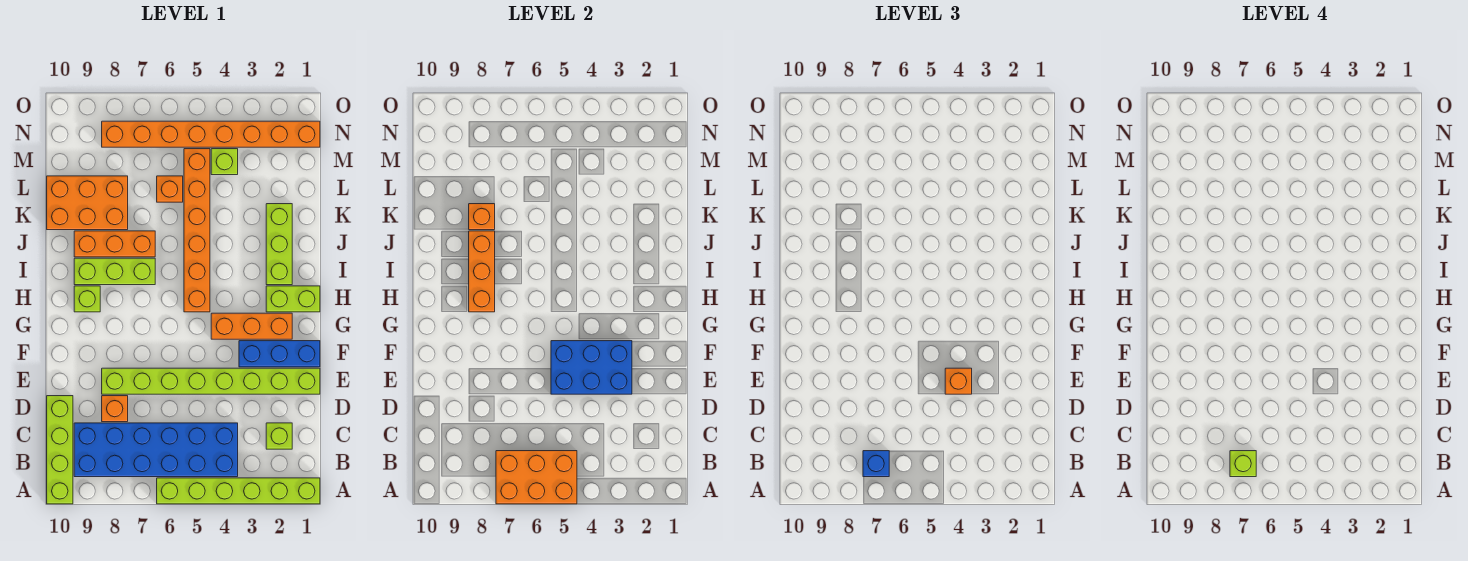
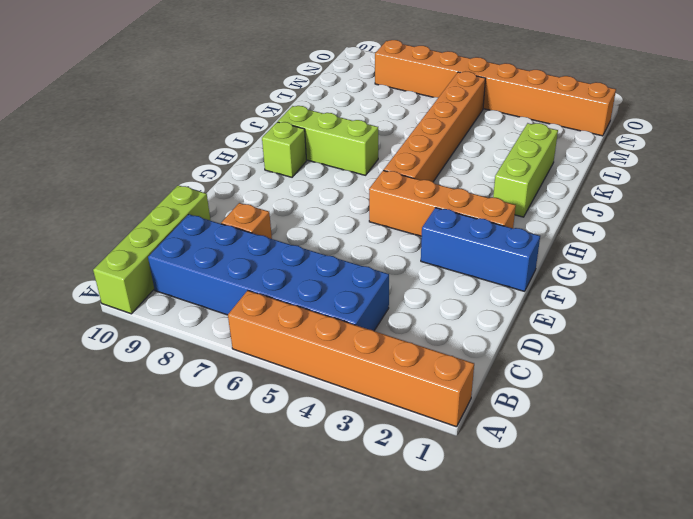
orange 1x6 brick [228,290,474,427] -> lime 1x6 brick [157,478,320,504]
orange 1x4 brick [369,170,516,236] -> orange 1x3 brick [211,313,292,339]
none -> lime 1x1 brick [266,423,292,449]
none -> lime 1x8 brick [102,368,320,394]
none -> lime 1x2 brick [266,286,320,312]

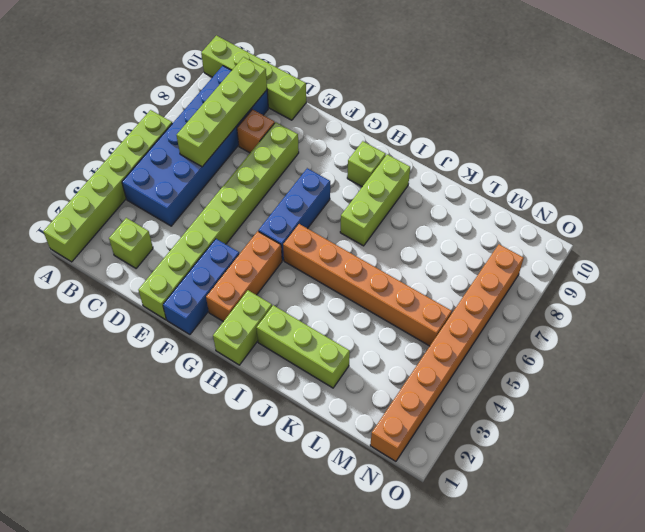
lime 1x4 brick [177,57,267,167] -> none
blue 1x3 brick [258,168,330,260] -> none
none -> orange 1x3 brick [74,231,155,257]
none -> orange 2x3 brick [47,176,128,230]
none -> orange 1x1 brick [157,176,183,202]

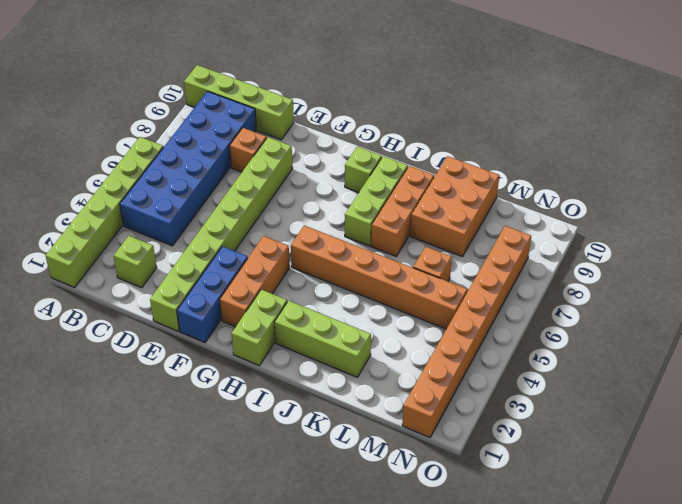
none -> lime 1x1 brick [211,149,238,175]
none -> orange 2x3 brick [496,451,577,504]
none -> blue 2x3 brick [551,341,632,394]

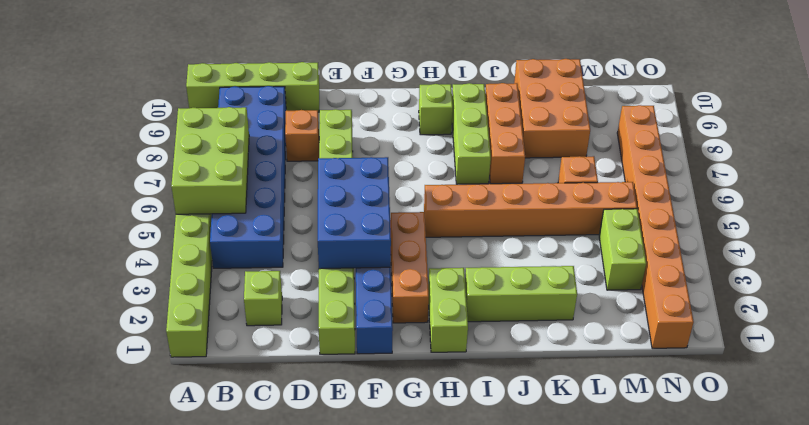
lime 2x3 brick [171,107,249,214] -> orange 2x3 brick [496,451,577,504]
lime 1x2 brick [599,209,646,290] -> lime 1x1 brick [211,149,238,175]
none -> orange 1x3 brick [469,231,495,312]
none -> orange 1x1 brick [469,204,495,230]
none -> blue 1x1 brick [863,451,889,477]

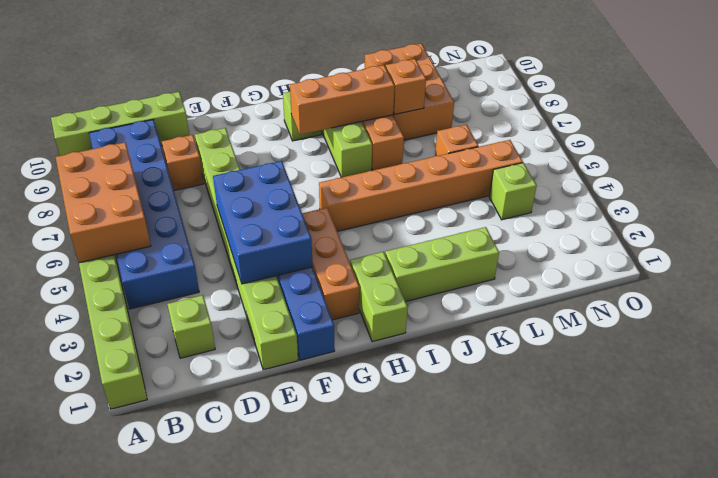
none -> orange 1x8 brick [102,121,320,147]
none -> blue 1x1 brick [863,451,889,477]
none -> orange 1x1 brick [945,368,972,394]

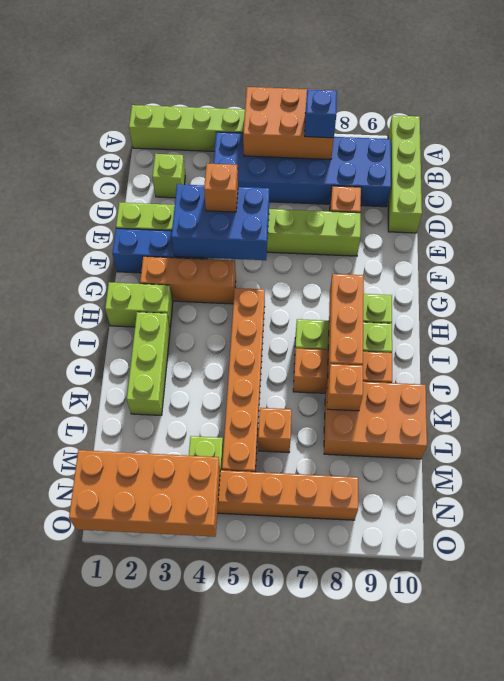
orange 2x4 brick [69,450,220,537] -> none
none -> lime 1x1 brick [1230,451,1256,477]

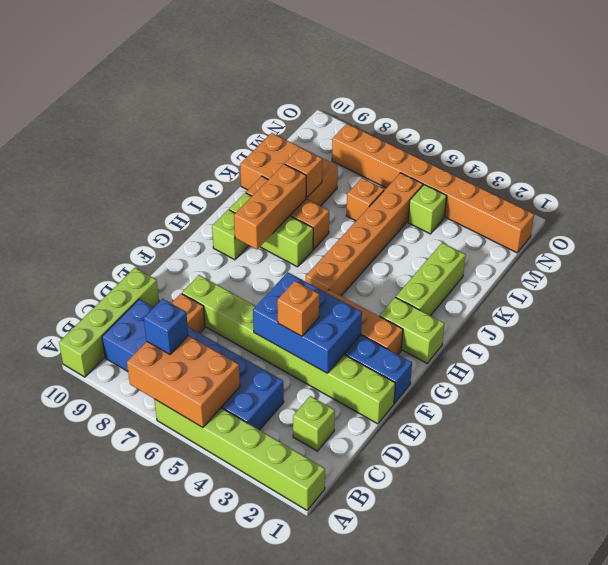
none -> lime 1x1 brick [1230,451,1256,477]

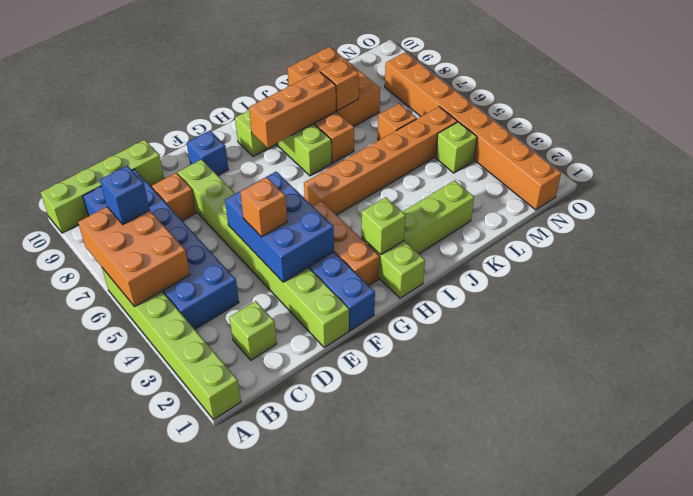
blue 1x1 brick [187,131,229,175] -> none
lime 1x1 brick [361,197,406,255] -> lime 1x1 brick moved to [1230,451,1256,477]

